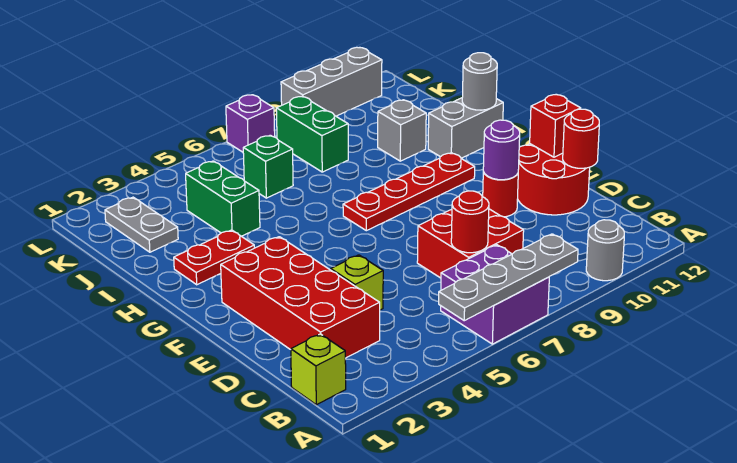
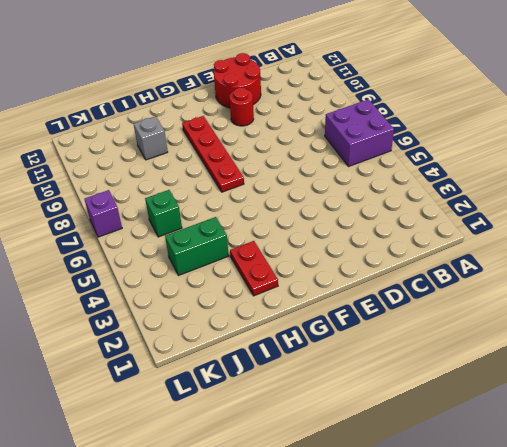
none -> grey 1x1 round brick [586,220,624,281]
none -> lime 1x1 brick [291,334,346,405]
none -> red 2x4 brick [221,237,380,358]

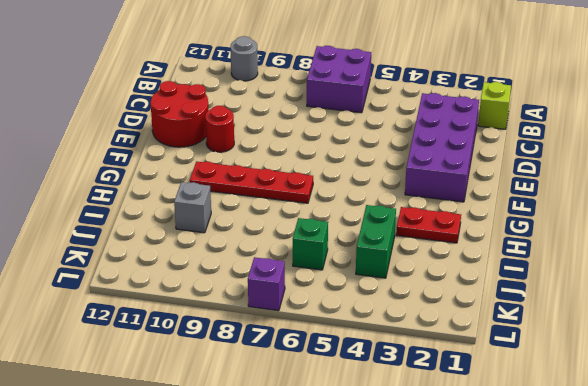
purple 2x4 brick [405,93,479,202] -> red 2x4 brick [221,237,380,358]
none -> red 2x2 brick [417,209,524,278]
none -> lime 1x1 brick [331,255,383,310]
none -> grey 1x2 brick [428,98,503,158]

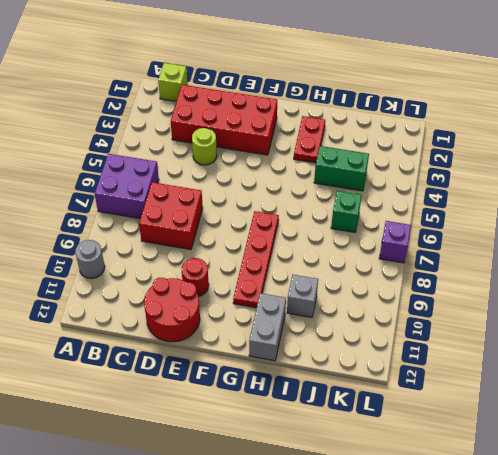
lime 1x1 round brick [192,128,217,165] -> lime 1x1 brick [331,255,383,310]
none -> grey 1x2 plate [105,197,178,252]
none -> green 1x2 brick [276,96,348,172]
none -> grey 1x3 brick [281,47,382,116]

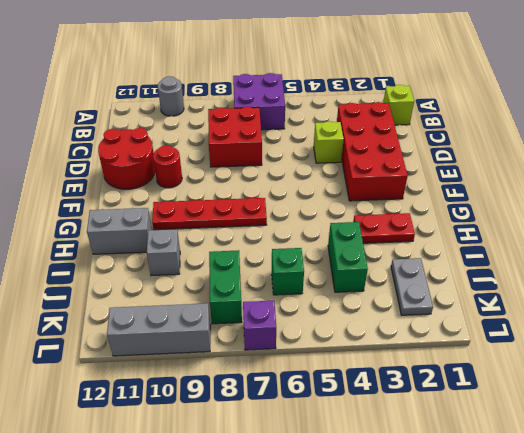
none -> grey 1x4 plate [439,234,578,321]
none -> red 1x1 round brick [451,191,489,253]
none -> red 1x1 round brick [563,109,599,168]

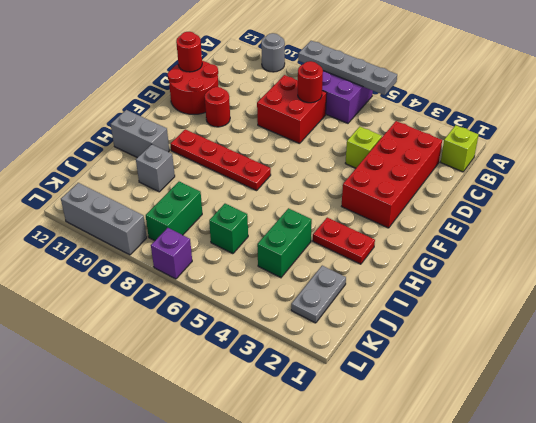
none -> purple 1x1 round brick [483,120,520,180]
none -> red 1x1 brick [530,95,581,157]
none -> grey 1x1 round brick [462,53,497,110]

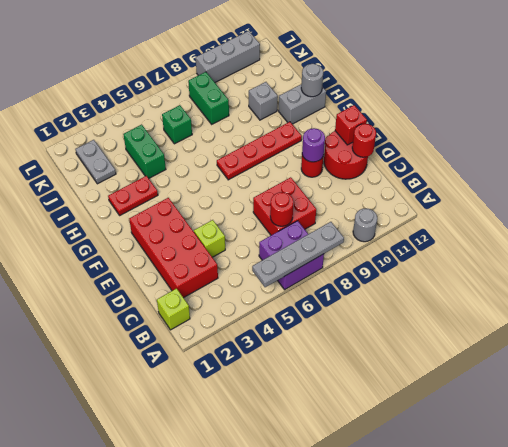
none -> purple 1x1 brick [226,95,275,152]

